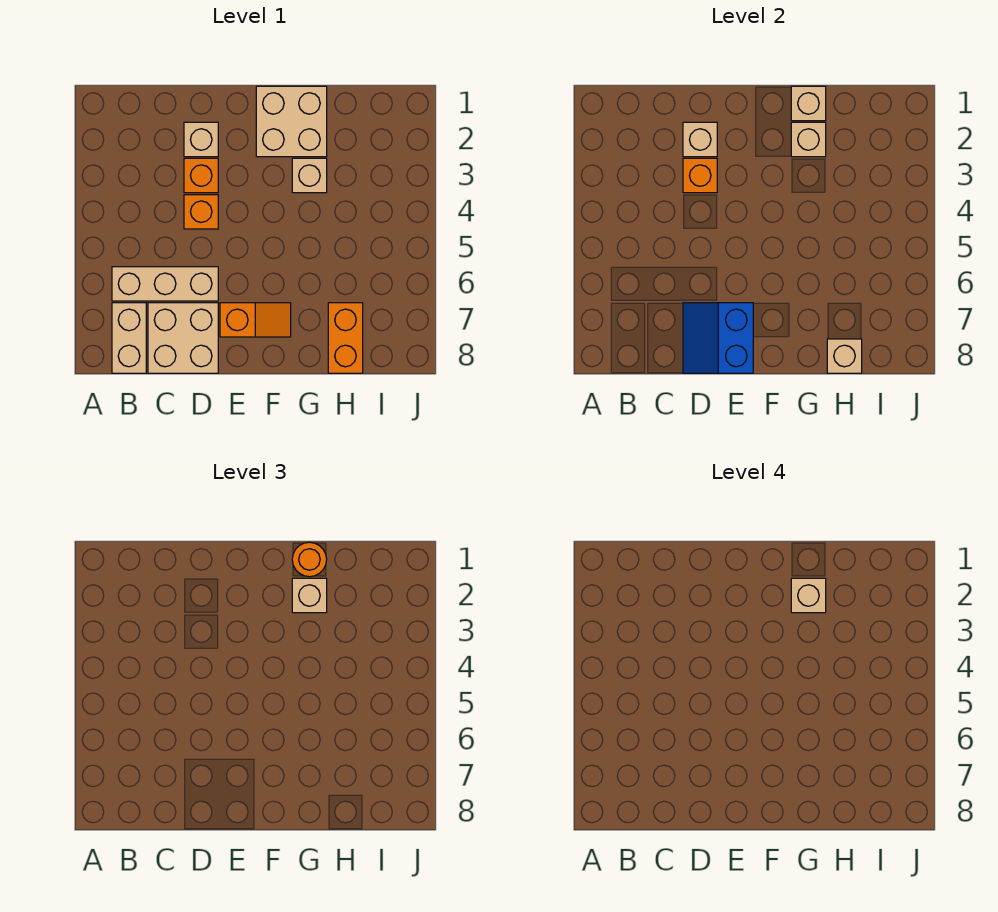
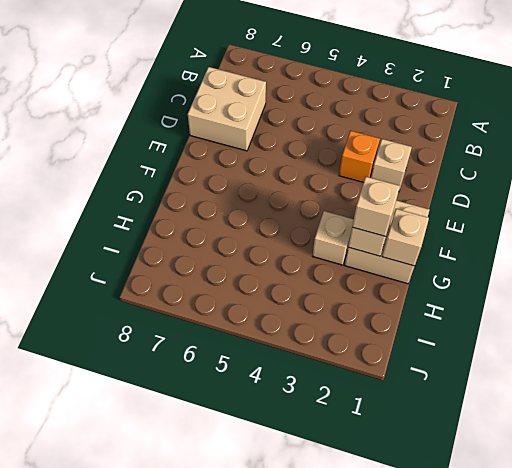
none -> tan 1x3 brick [112,267,218,301]
none -> tan 1x2 brick [112,303,146,373]
none -> orange 1x1 brick [184,195,218,229]

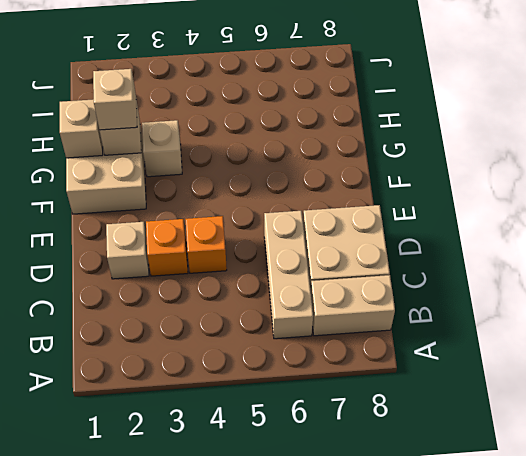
none -> orange 1x2 slope [220,303,291,337]
none -> orange 1x2 brick [328,303,363,373]
none -> tan 1x1 brick [683,122,717,157]

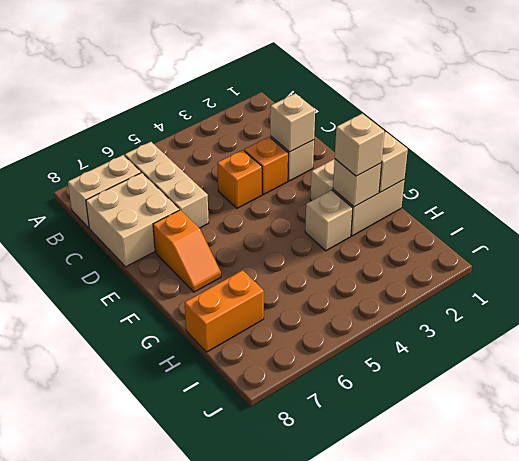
none -> orange 1x1 brick [683,158,717,193]
none -> blue 2x2 slope [683,303,753,373]
none -> tan 1x1 brick [827,339,862,373]

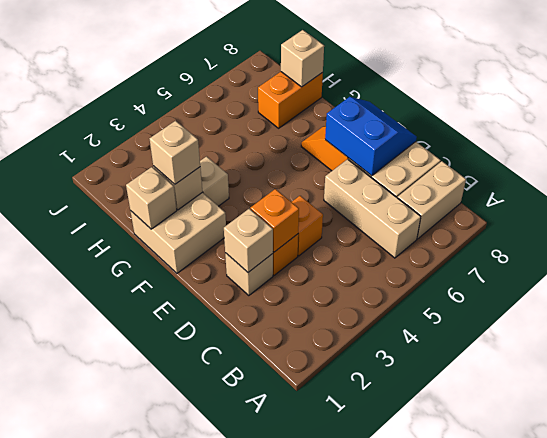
blue 2x2 slope [325,97,417,176] -> blue 2x2 slope turned to [683,303,753,373]
none -> orange 1x1 round brick [292,542,327,577]
none -> tan 1x1 brick [791,578,826,613]

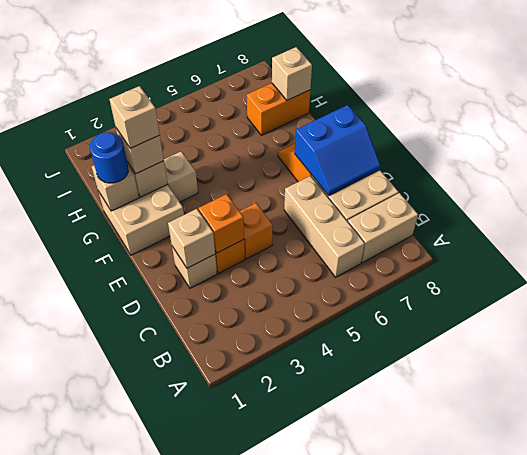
blue 1x1 round brick [90,132,128,183] -> orange 1x1 round brick [292,542,327,577]

